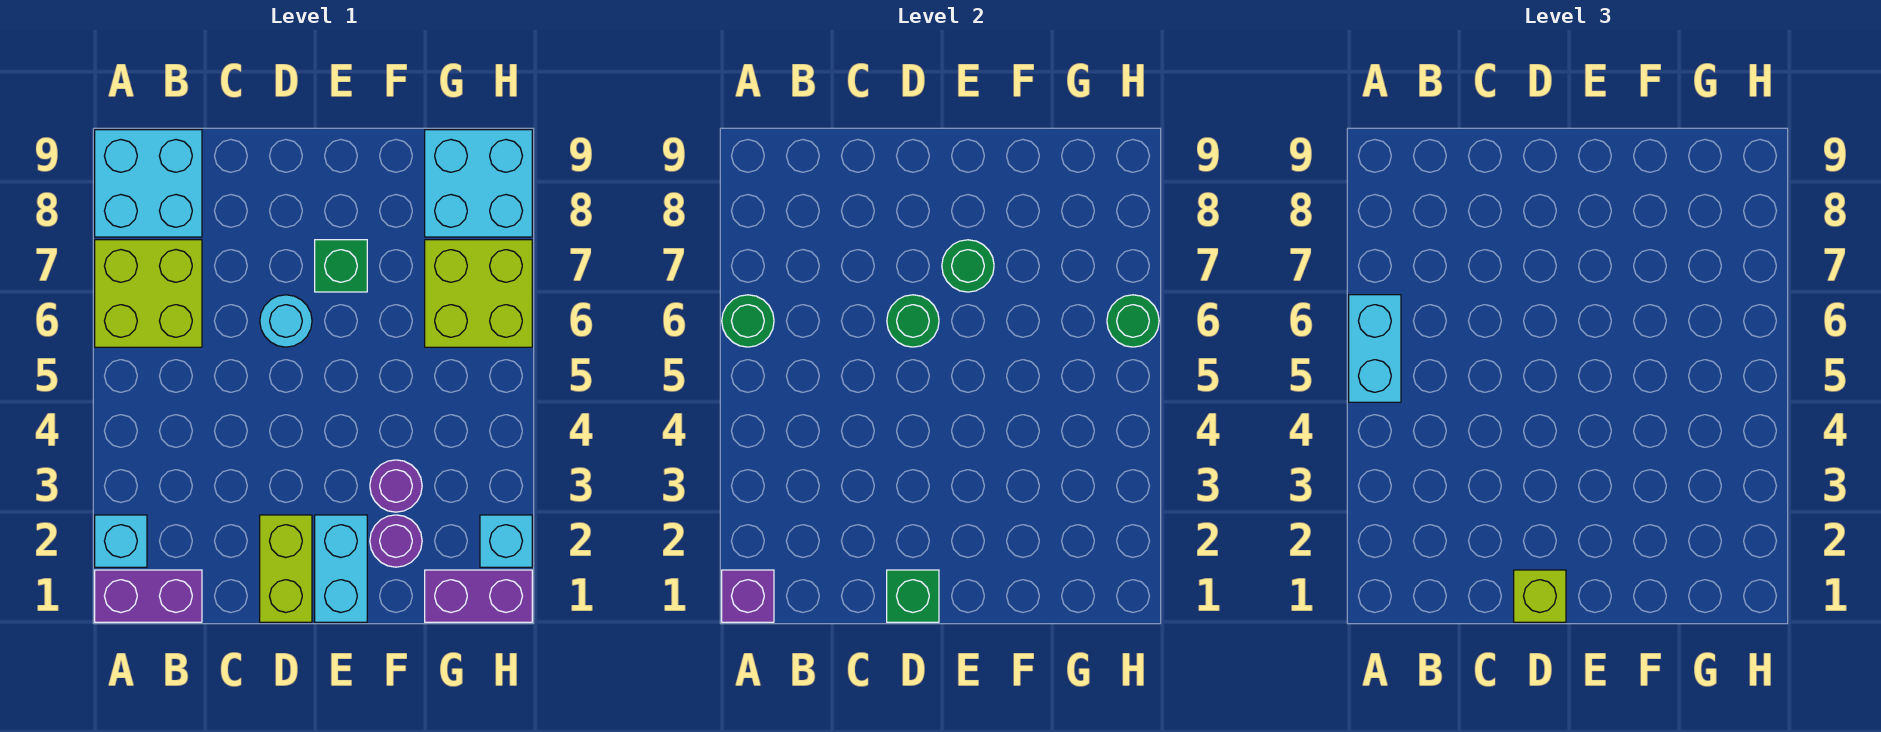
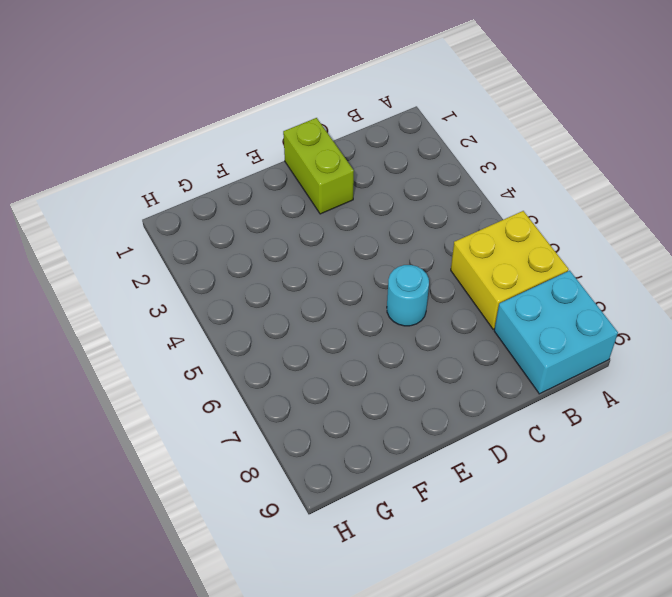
yellow 2x2 brick [451,211,569,329] -> lime 2x2 brick [95,240,202,347]
none -> purple 1x2 brick [95,570,202,622]
none -> cyan 1x1 brick [95,515,147,567]
none -> cyan 1x2 brick [315,515,367,622]

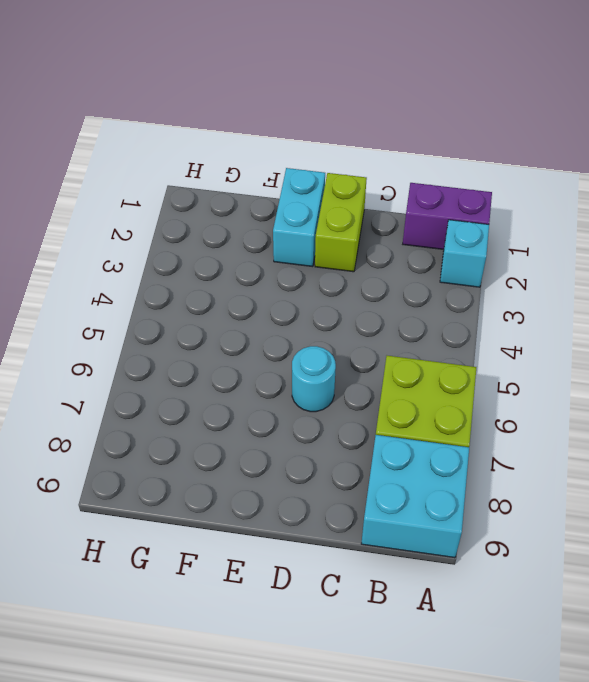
none -> green 1x1 brick [315,240,367,292]
none -> purple 1x1 round brick [370,515,422,567]
none -> purple 1x1 round brick [370,460,422,512]

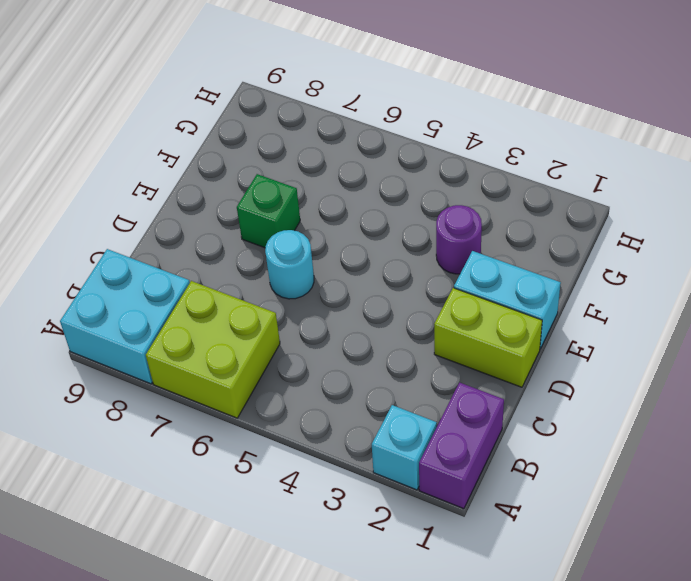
none -> purple 1x1 round brick [370,515,422,567]
none -> purple 1x2 brick [425,570,532,622]
none -> lime 2x2 brick [425,240,532,347]

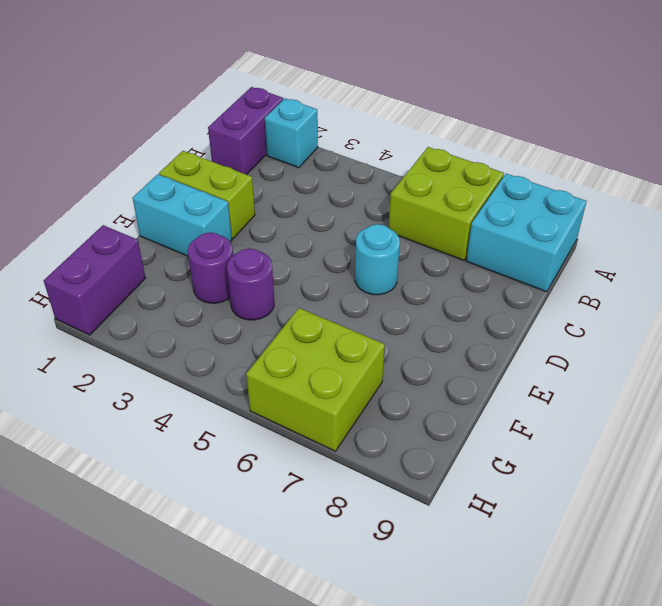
purple 1x1 round brick [227,248,274,320] -> purple 1x1 round brick moved to [370,515,422,567]
none -> green 1x1 brick [315,240,367,292]
none -> cyan 2x2 brick [425,130,532,237]
none -> cyan 1x1 brick [480,515,532,567]

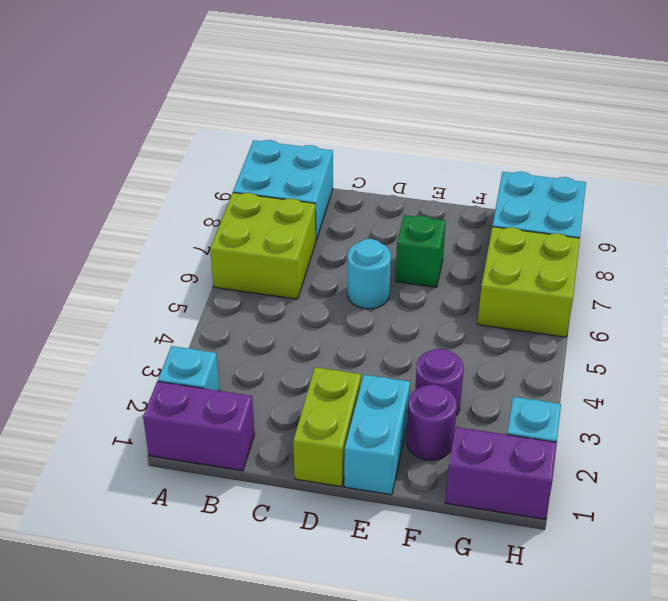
none -> purple 1x1 brick [722,570,774,622]
none -> green 1x1 round brick [722,295,774,347]
none -> green 1x1 brick [887,570,939,622]

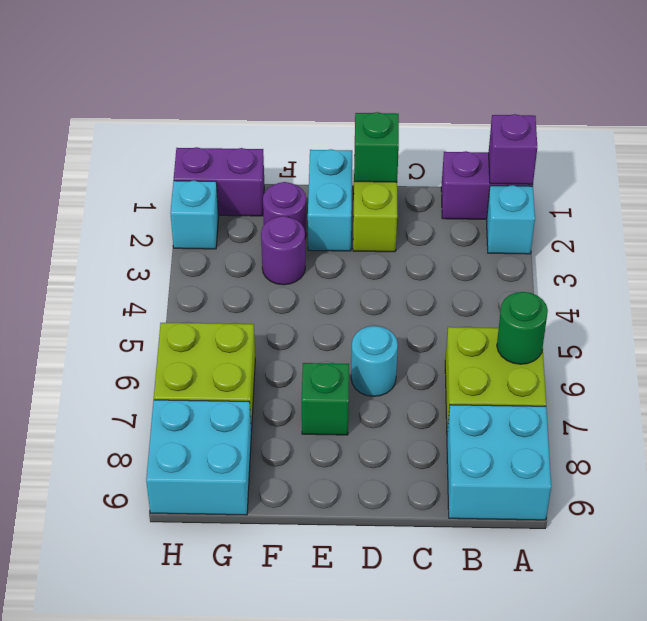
none -> green 1x1 round brick [887,295,939,347]
none -> green 1x1 round brick [942,240,994,292]
none -> green 1x1 round brick [1107,295,1159,347]

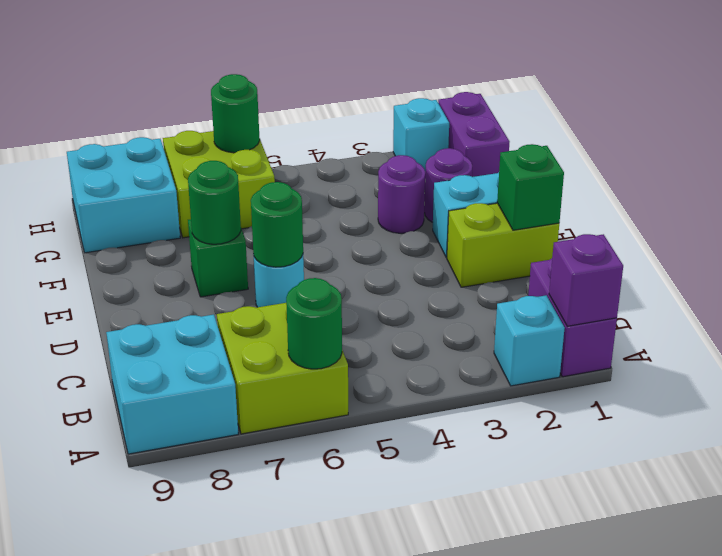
none -> cyan 1x2 brick [1349,295,1401,402]
none -> lime 1x1 brick [1514,570,1566,622]

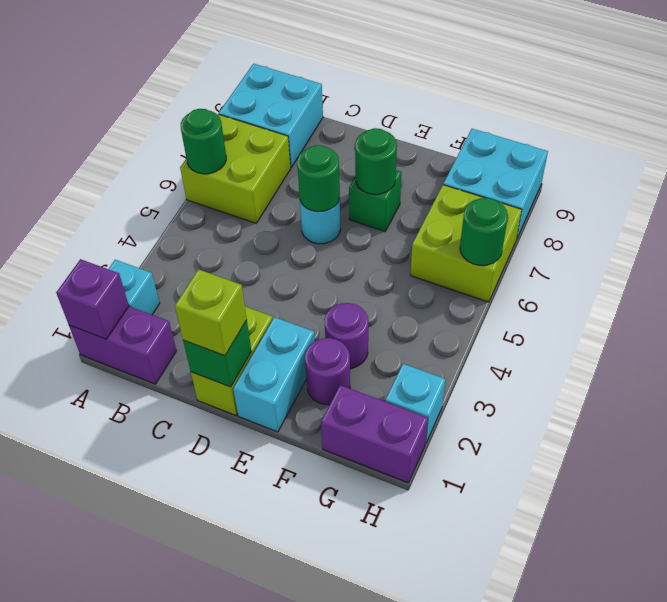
none -> cyan 1x2 brick [1349,295,1401,402]

